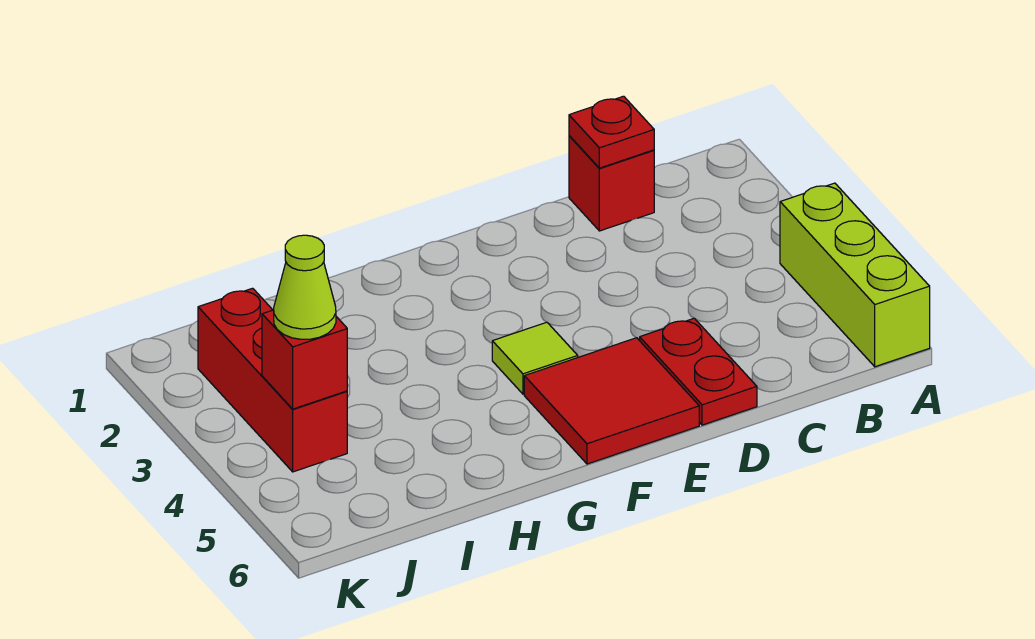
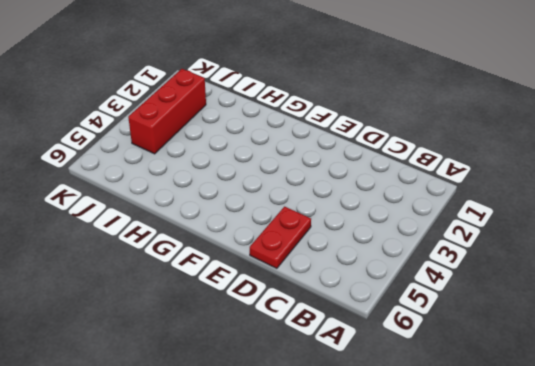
none -> lime 1x3 brick [780,183,930,367]
none -> red 1x1 brick [569,136,654,231]

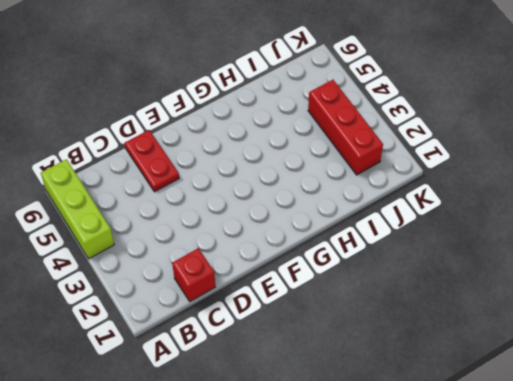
none -> red 2x2 tile [524,338,699,464]
none -> lime 1x1 tile [492,322,578,394]

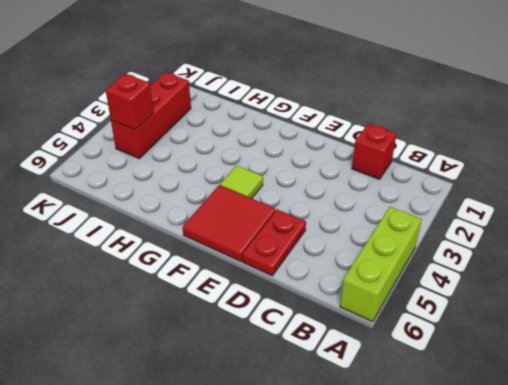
none -> red 1x1 plate [569,96,654,168]
none -> lime 1x1 cone [274,235,336,339]

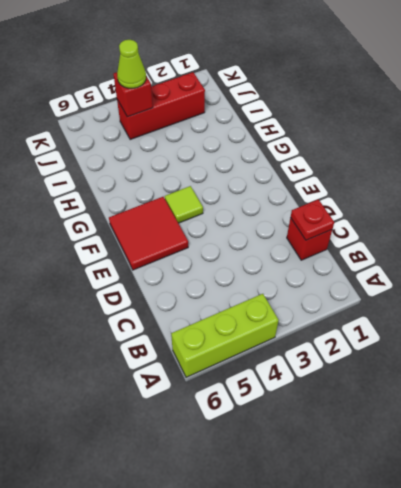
none -> red 1x2 plate [640,318,757,425]

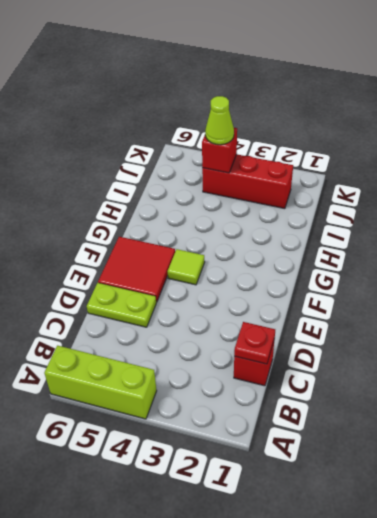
lime 1x2 plate [87,283,156,327] -> red 1x2 plate [640,318,757,425]

